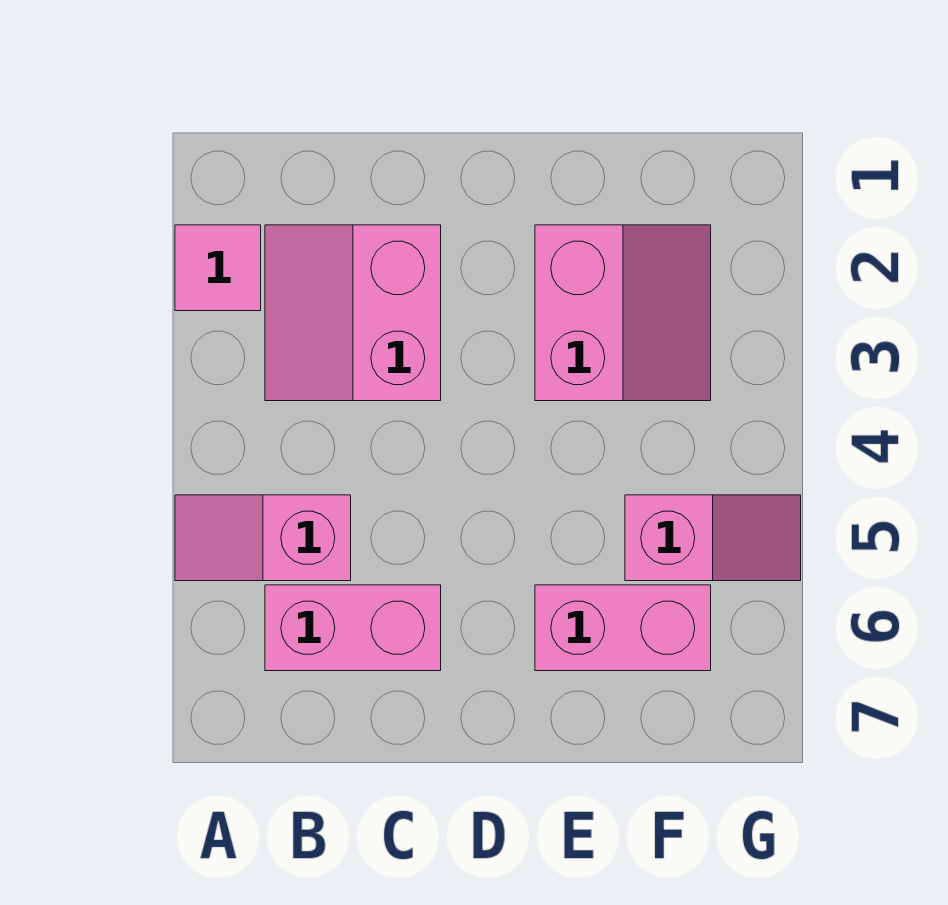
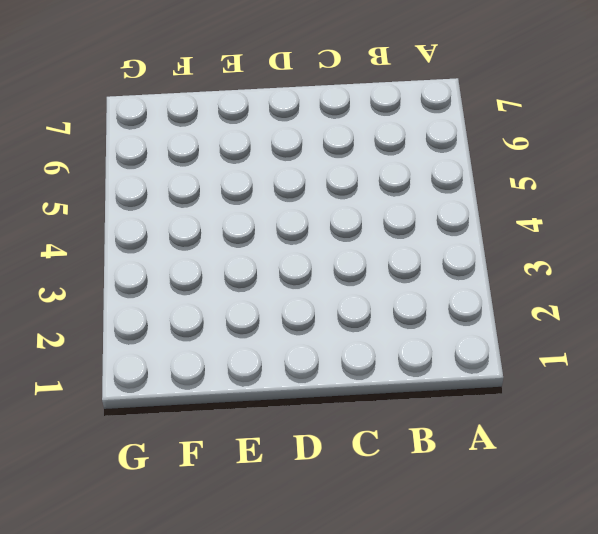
none -> pink 1x1 tile [175,225,261,311]
none -> pink 1x2 slope [175,495,351,581]

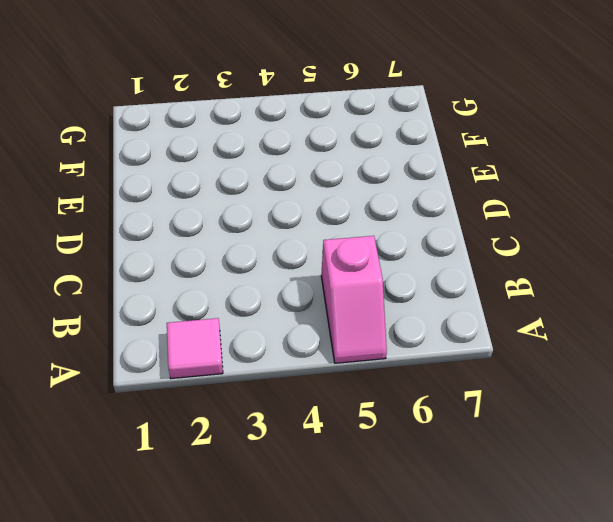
none -> pink 2x2 slope [265,225,441,401]
none -> pink 1x2 brick [265,585,441,671]

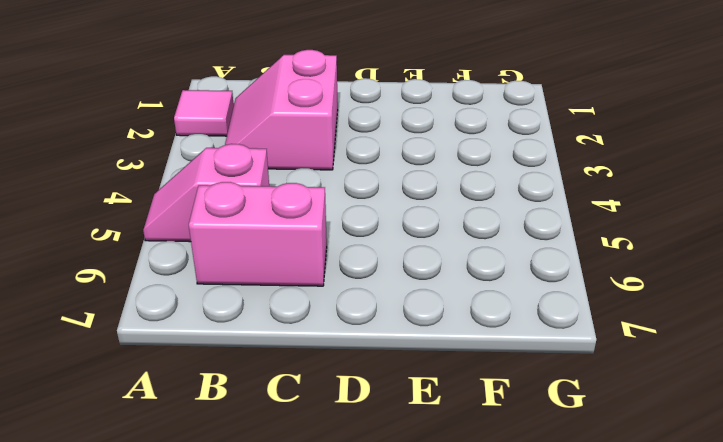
none -> pink 2x2 slope [535,225,711,401]
none -> pink 1x2 brick [535,585,711,671]

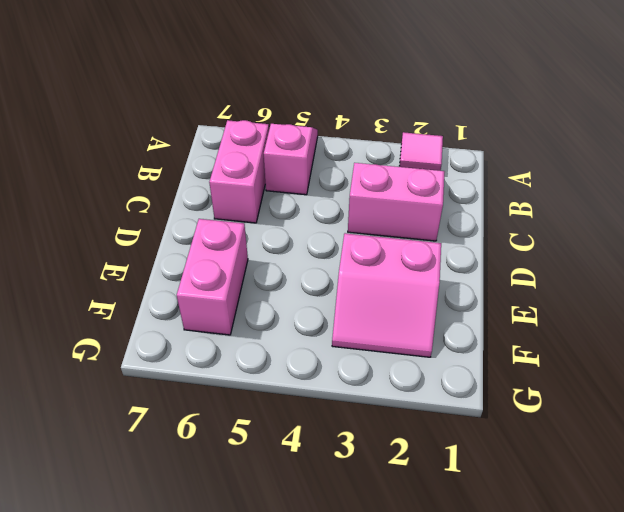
none -> pink 1x2 slope [625,495,801,581]

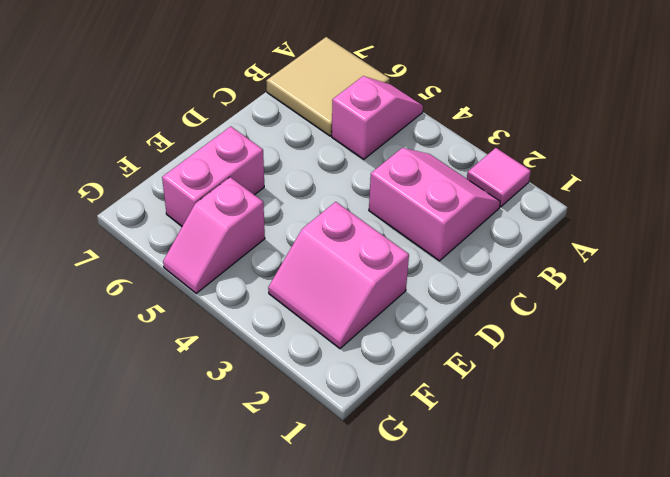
tan 2x2 tile [266,37,390,136] -> pink 1x2 brick [265,585,441,671]

